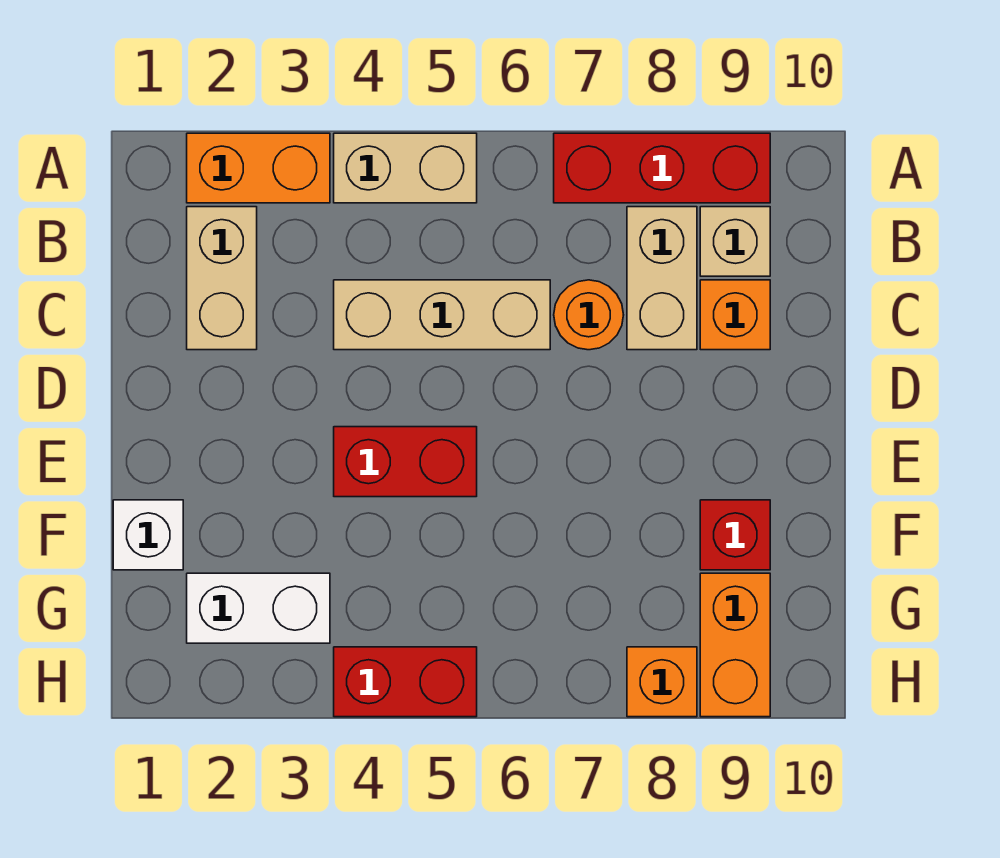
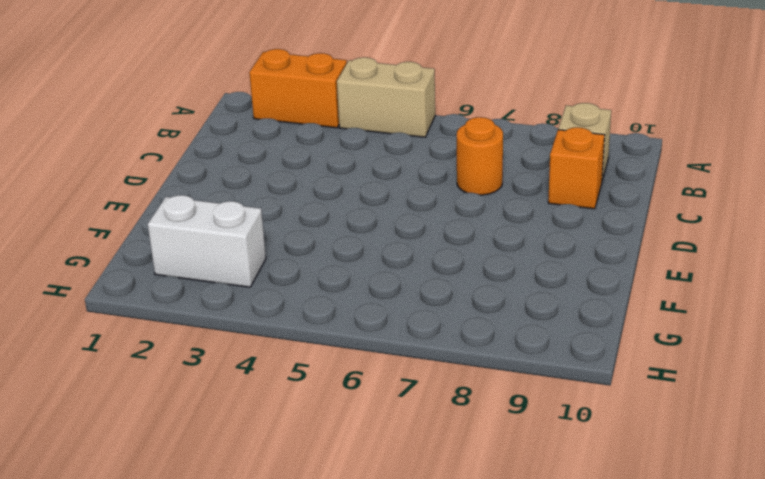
none -> red 1x3 brick [554,133,770,203]
none -> tan 1x2 brick [187,207,257,350]
none -> tan 1x2 brick [627,207,697,350]

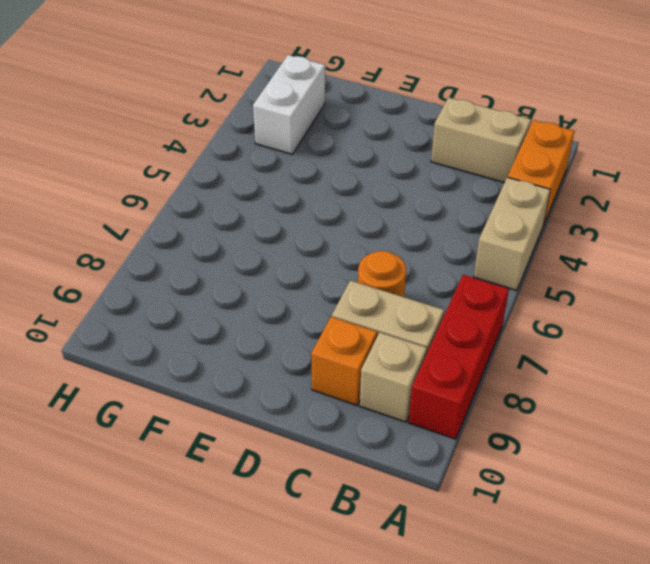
none -> tan 1x3 brick [334,280,550,350]
none -> red 1x2 brick [334,427,477,497]
none -> white 1x1 brick [113,500,183,570]

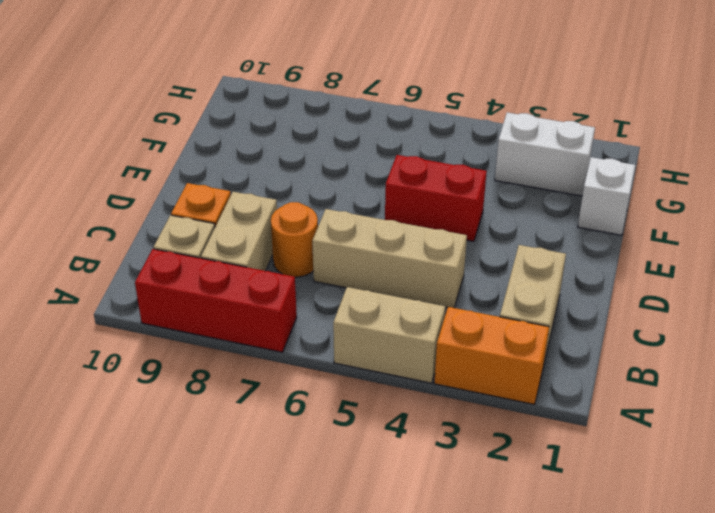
none -> red 1x1 brick [700,500,770,570]
none -> orange 1x2 brick [700,573,770,717]
none -> red 1x2 brick [334,647,477,717]

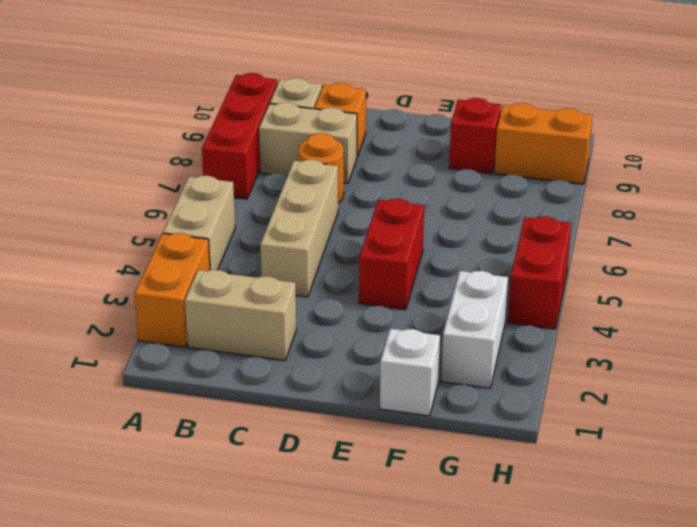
none -> orange 1x1 brick [627,647,697,717]

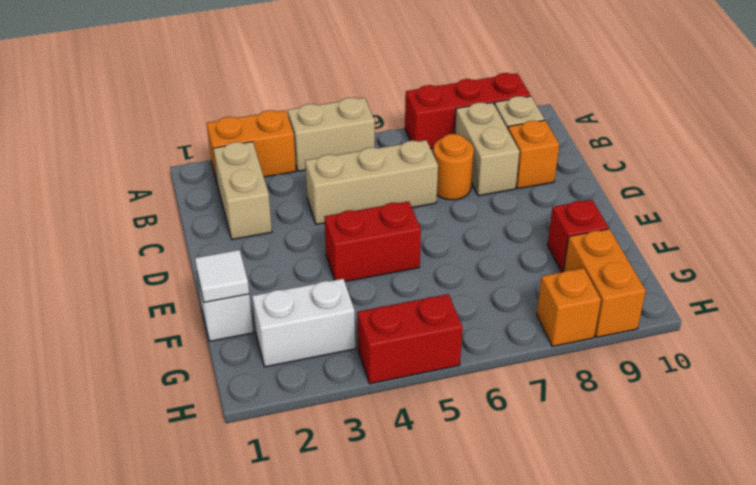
white 1x1 tile [195,250,249,302] -> none

